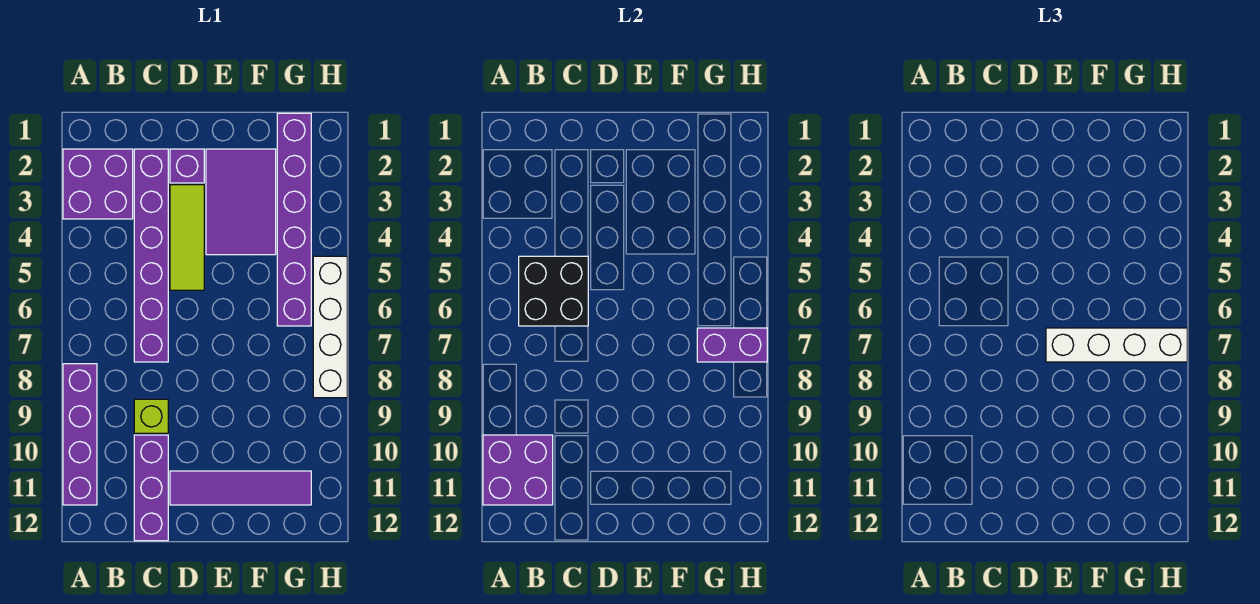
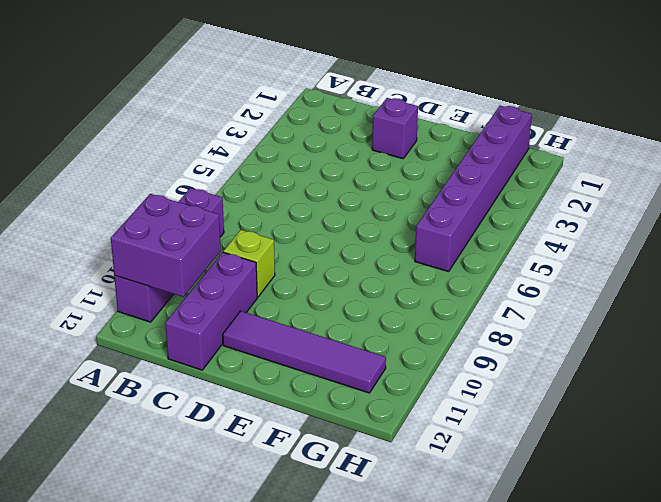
none -> purple 2x2 brick [63,149,133,219]
none -> purple 1x6 brick [134,149,168,362]
none -> lime 1x3 tile [170,185,204,290]

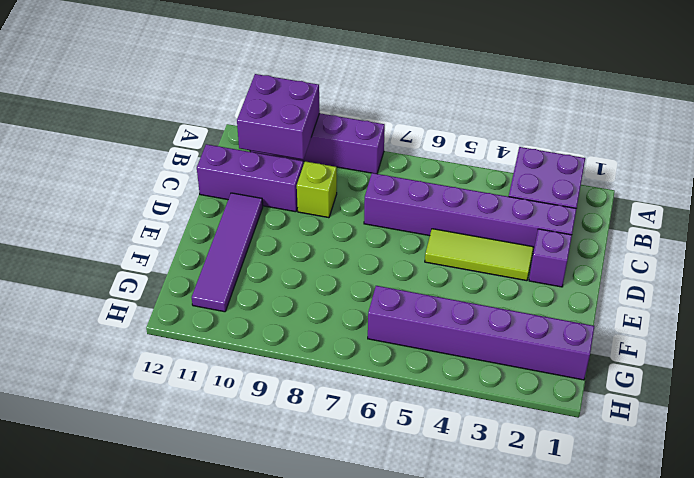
none -> purple 2x3 tile [206,149,276,255]
none -> white 1x4 brick [313,256,347,398]
none -> black 2x2 brick [519,256,588,326]

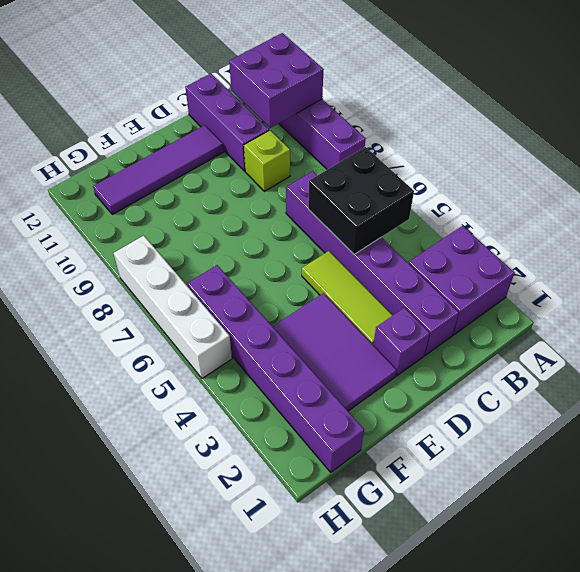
none -> purple 1x2 brick [697,328,767,362]
none -> white 1x4 brick [1046,328,1187,362]

